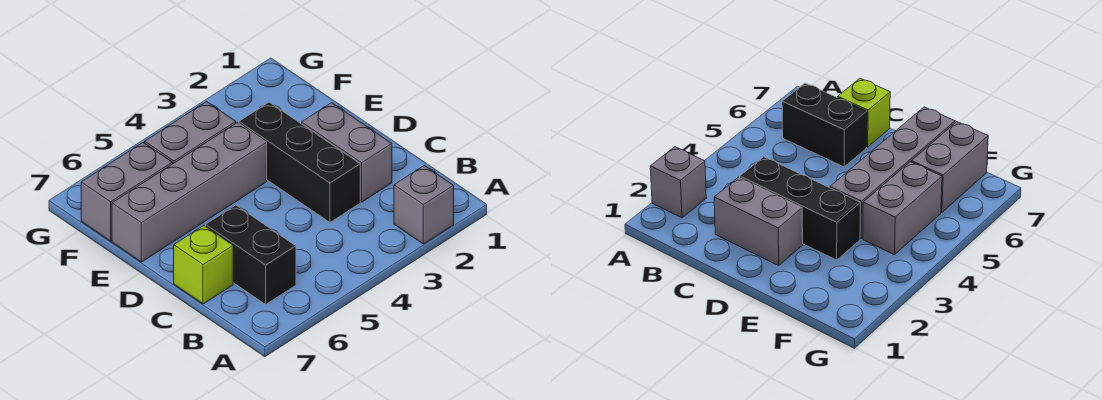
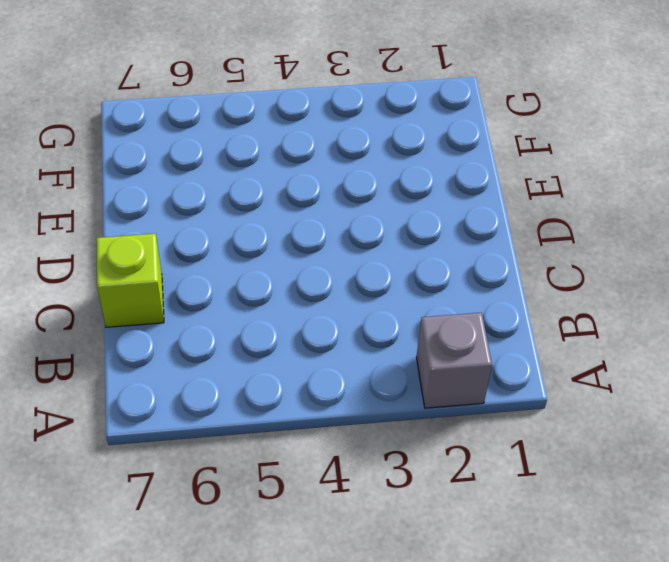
none -> black 1x2 brick [206,205,296,304]
none -> grey 1x2 brick [302,103,392,202]

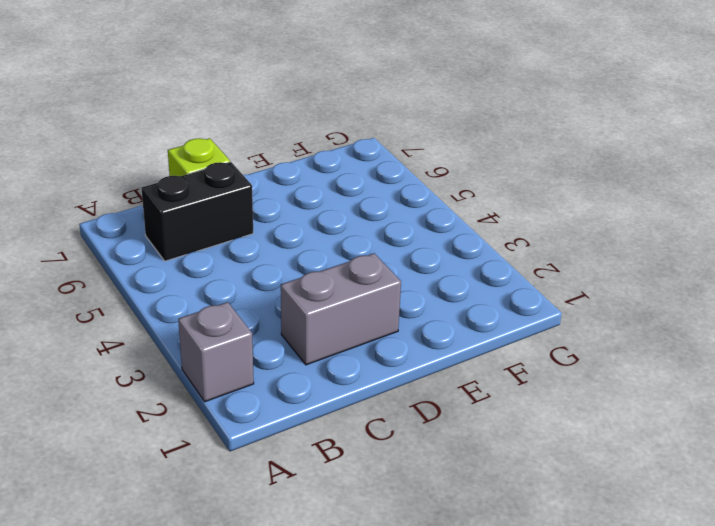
none -> black 1x3 brick [239,102,360,222]
none -> grey 1x4 brick [112,123,267,262]

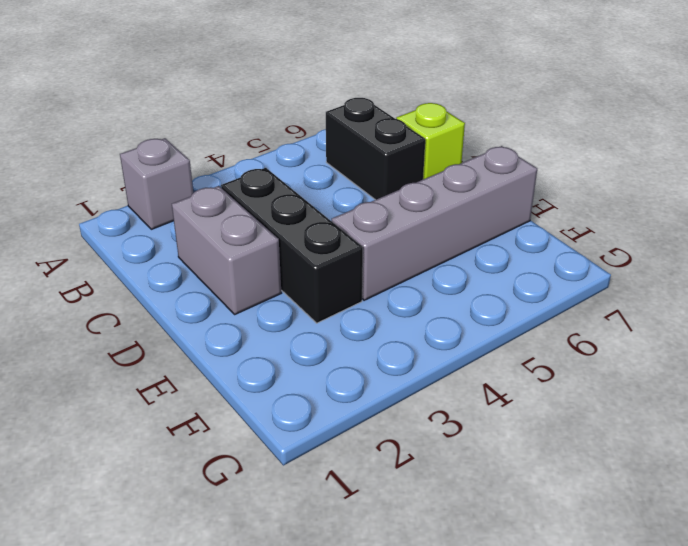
none -> grey 1x2 brick [145,102,236,163]
none -> grey 1x2 brick [81,142,173,241]

